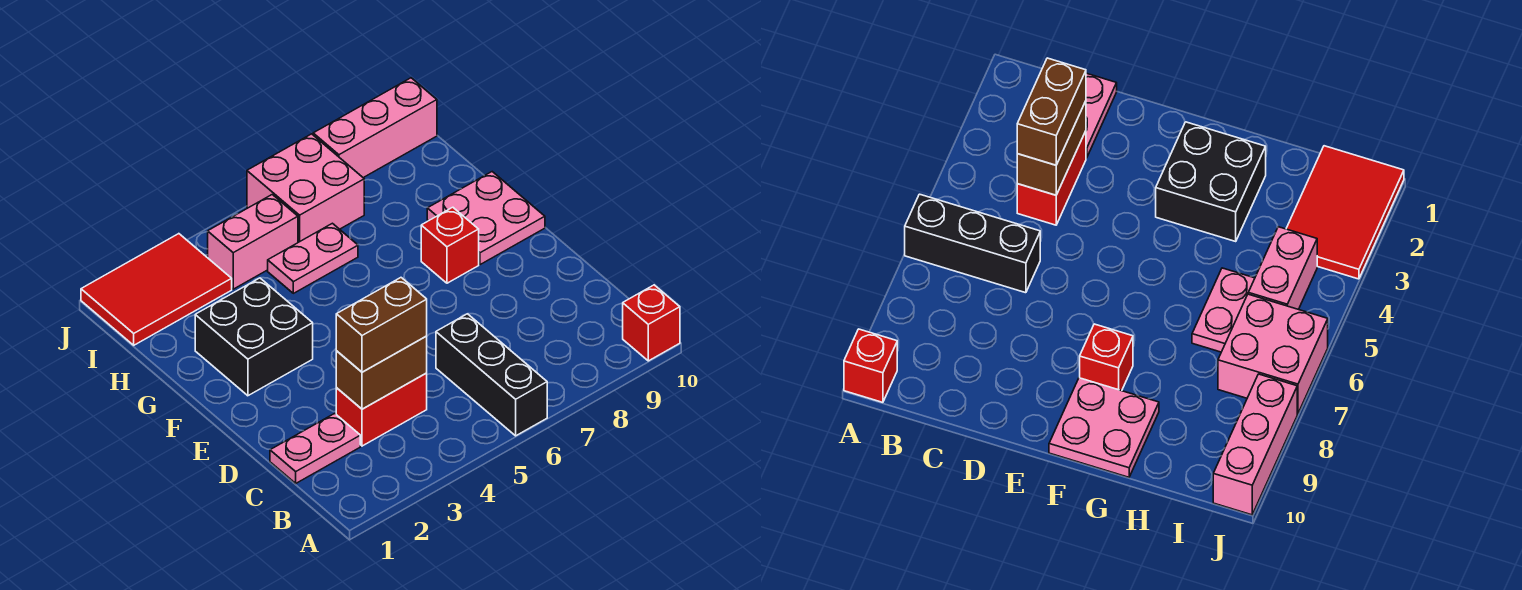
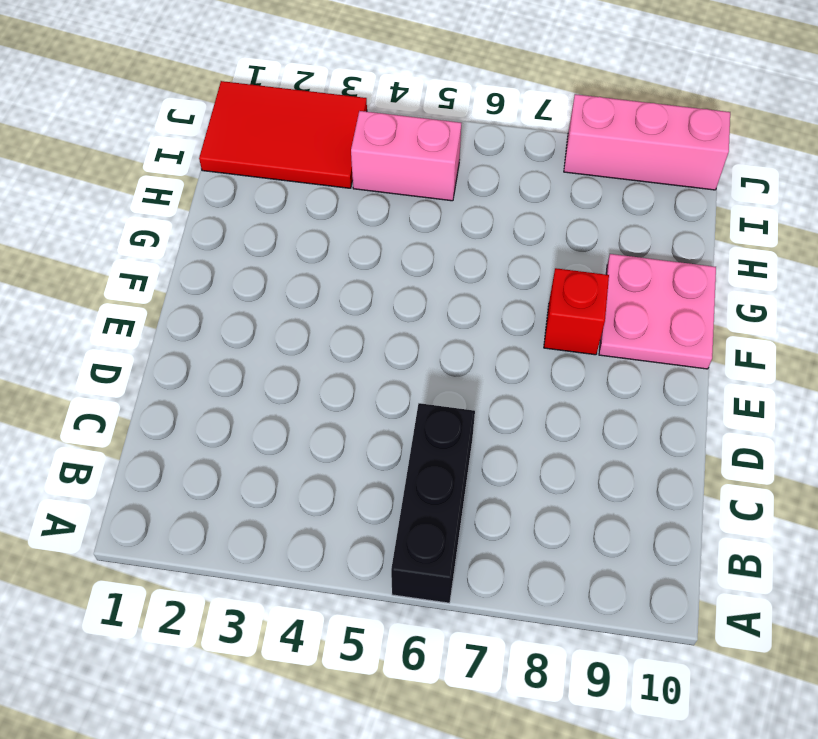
none -> red 1x1 brick [623,285,680,361]
none -> pink 1x2 plate [270,413,360,483]
none -> red 1x2 brick [336,373,427,446]

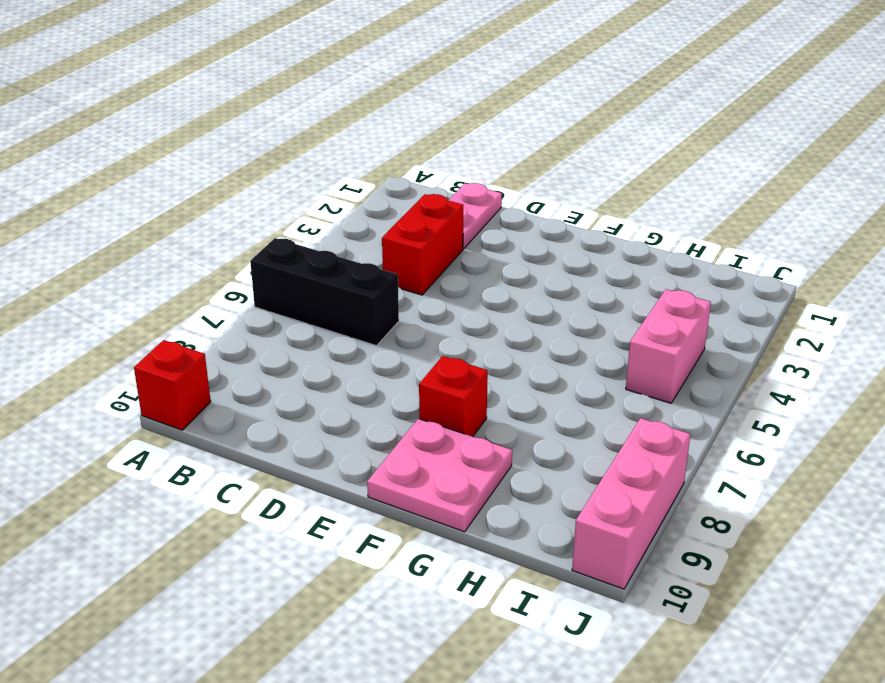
none -> black 2x2 brick [195,278,313,396]
none -> pink 1x2 plate [268,223,358,293]
none -> red 2x3 tile [81,234,232,345]

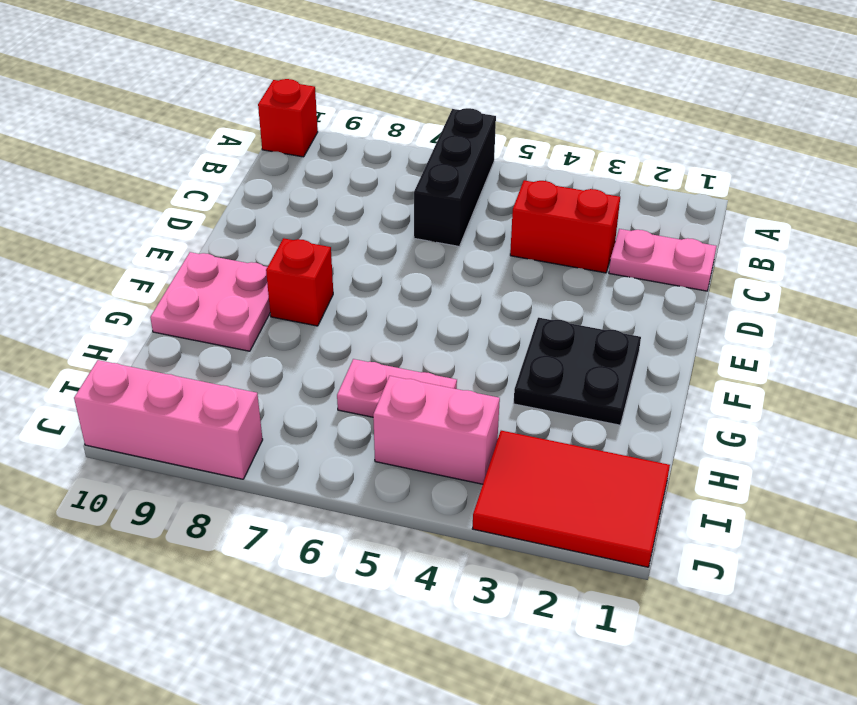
black 2x2 plate [514,318,641,425] -> black 2x2 brick [195,278,313,396]
none -> pink 2x2 brick [247,134,364,242]
none -> brown 1x2 brick [336,336,427,409]
none -> brown 1x2 brick [336,278,427,372]

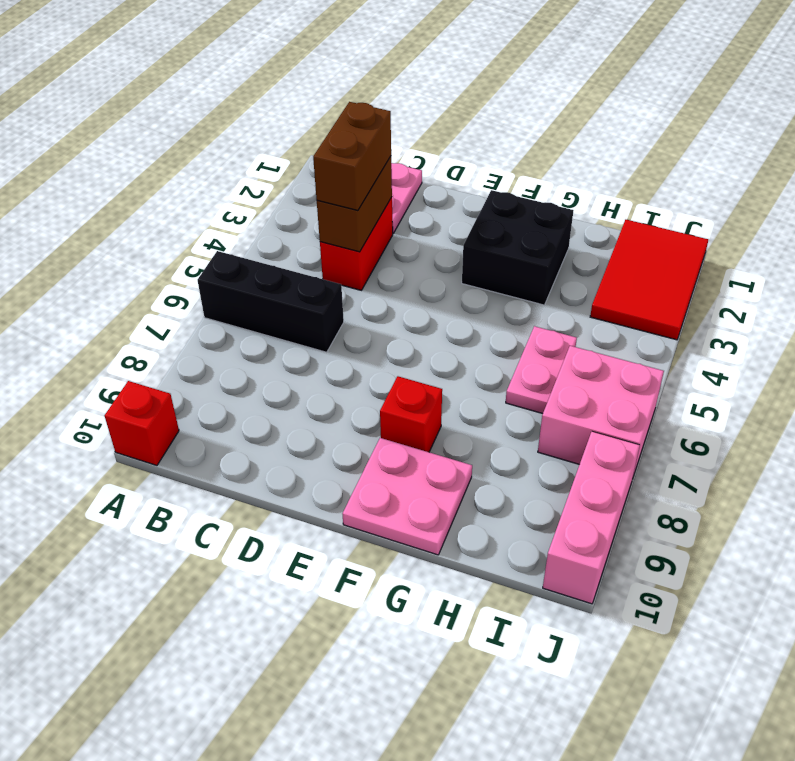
none -> pink 1x2 brick [208,195,298,289]

